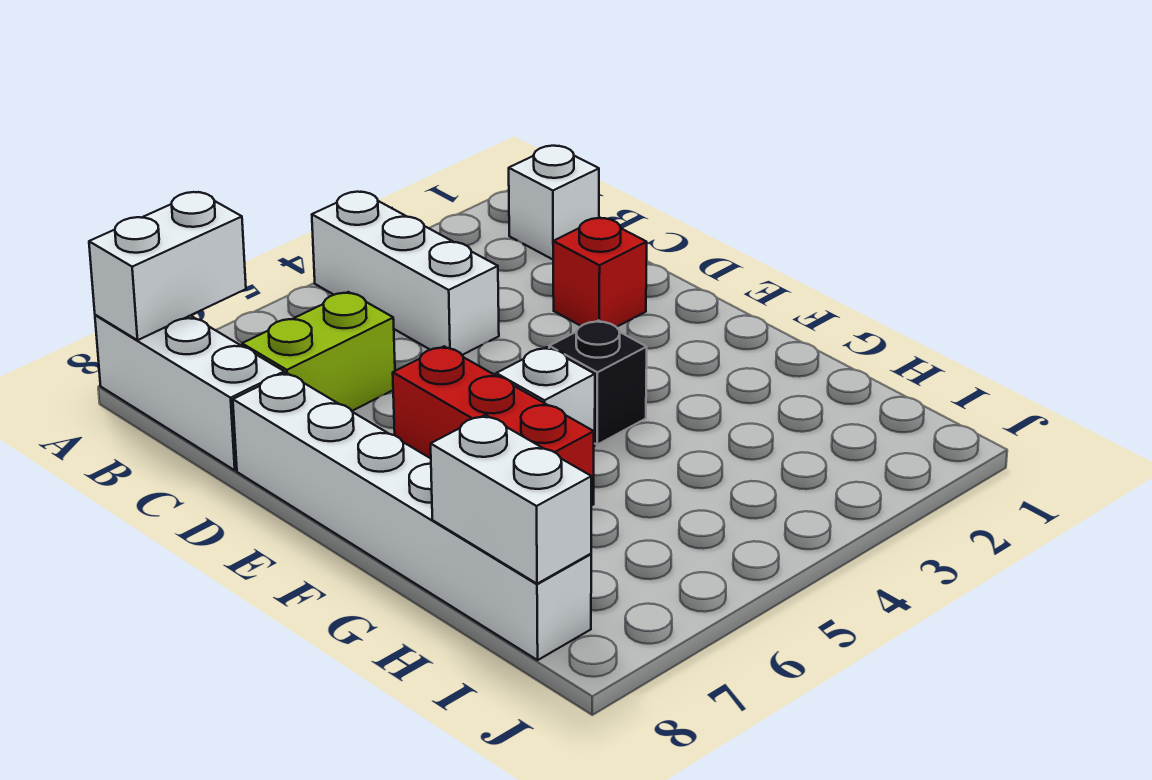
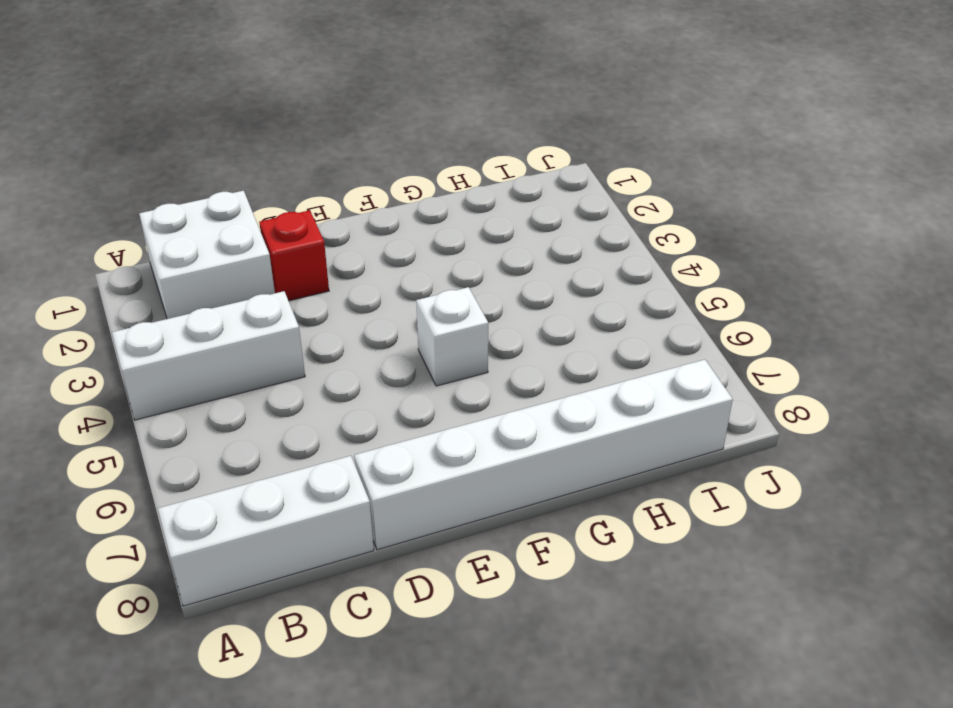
white 2x2 brick [139,191,275,319] -> white 1x1 brick [509,146,599,259]
none -> lime 1x2 brick [242,292,395,411]
none -> red 1x3 brick [393,346,594,506]

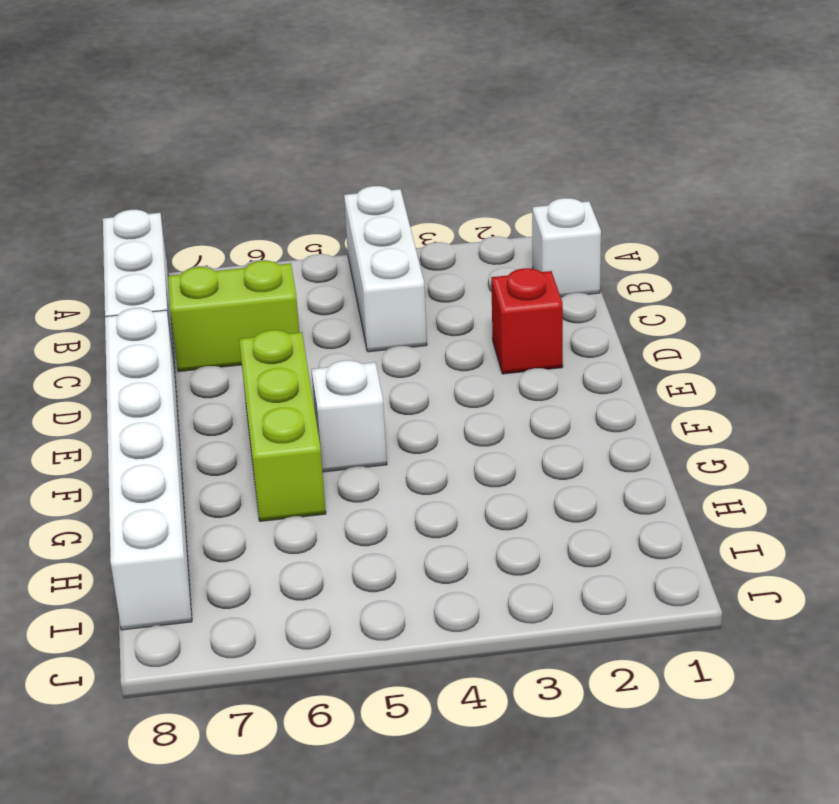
lime 1x3 brick [239,330,326,521] -> red 1x3 brick [393,346,594,506]
none -> black 1x1 brick [549,321,647,445]
none -> white 1x2 brick [89,192,246,340]

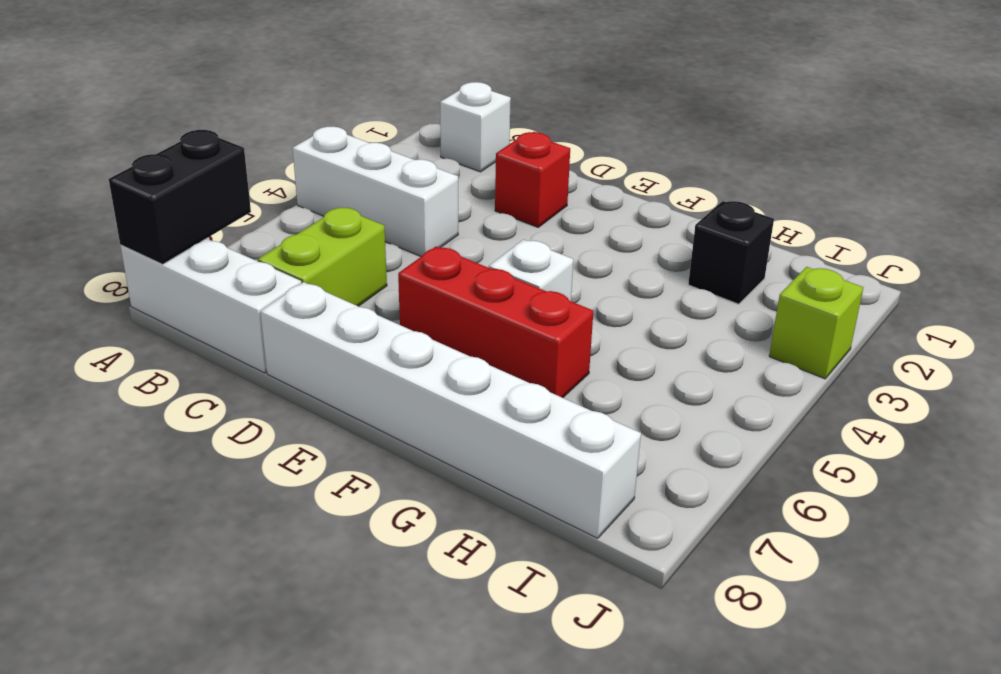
black 1x2 brick [109,130,251,264] -> white 1x2 brick [89,192,246,340]
black 1x1 brick [688,201,774,304] -> black 1x1 brick moved to [549,321,647,445]
lime 1x1 brick [769,267,863,379] -> none
none -> white 1x2 brick [431,415,591,584]

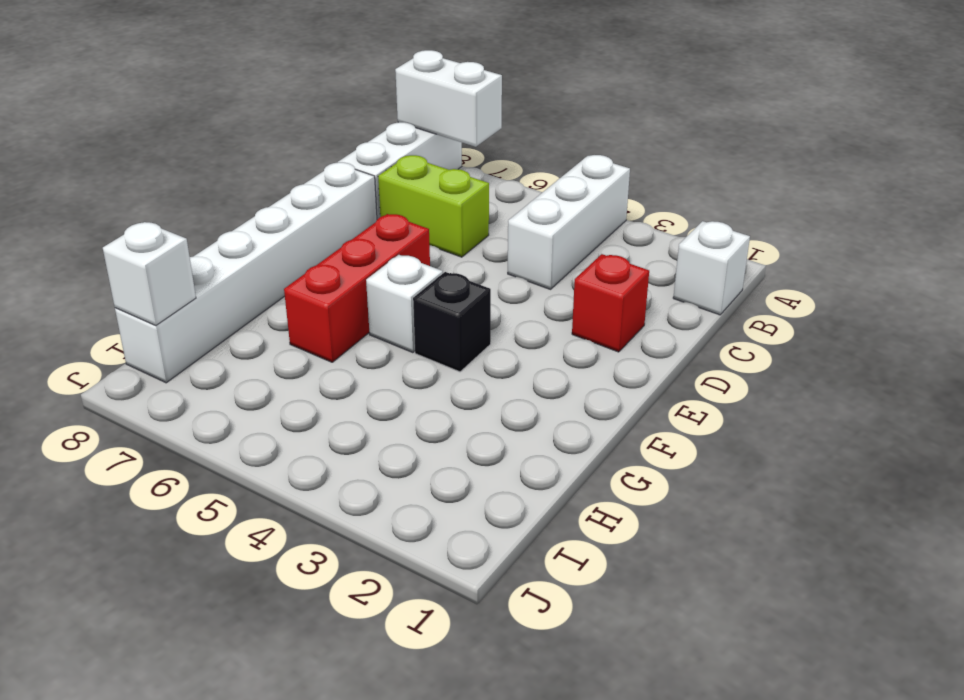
white 1x1 brick [103,222,196,326] -> white 1x2 brick [431,415,591,584]

